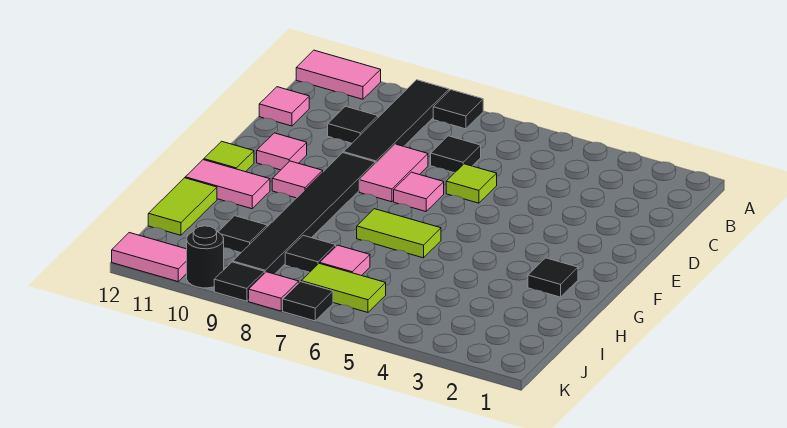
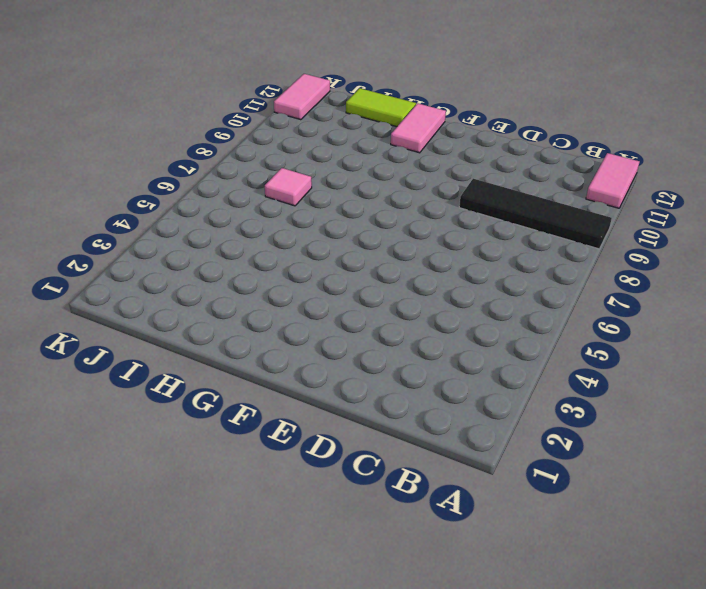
none -> black 1x1 tile [433,90,483,129]
none -> black 1x1 tile [431,136,481,173]
none -> black 1x1 tile [328,106,378,143]

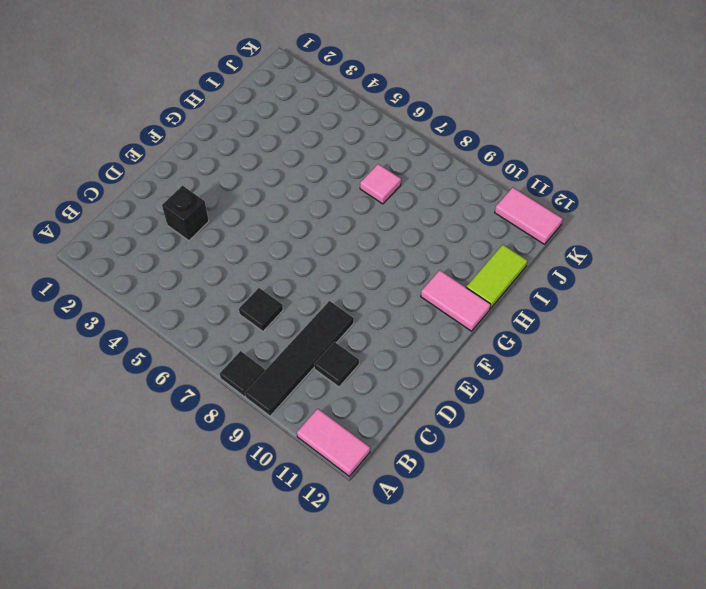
black 1x1 brick [162,186,209,241] -> none
none -> pink 1x1 tile [259,87,309,126]
none -> lime 1x1 tile [446,164,497,203]
none -> pink 1x2 tile [359,144,428,202]

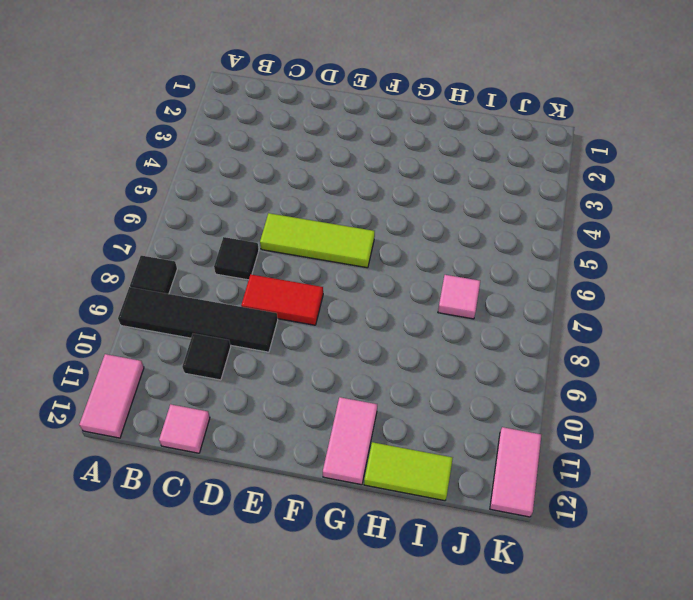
lime 1x3 tile [260,213,375,268] -> lime 1x1 tile [446,164,497,203]
red 1x2 tile [241,274,323,325] -> pink 1x2 tile [359,144,428,202]
none -> pink 1x1 tile [394,172,444,212]
none -> black 1x6 tile [233,153,375,274]
none -> pink 1x1 tile [257,133,307,170]

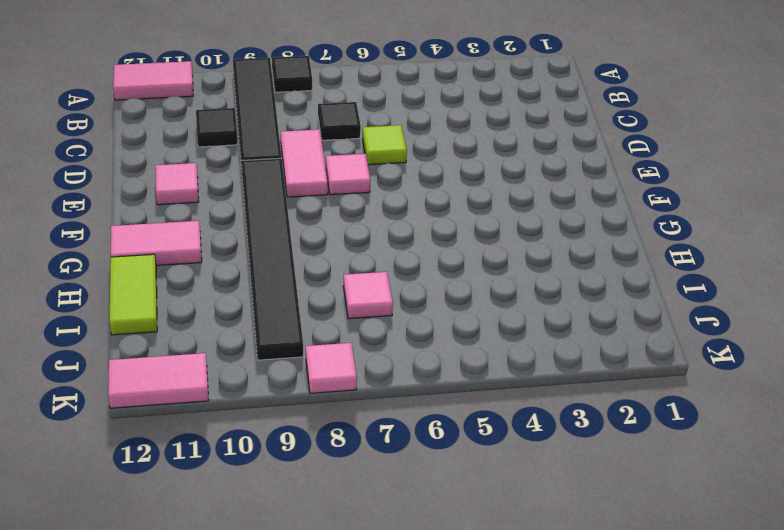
none -> pink 1x1 tile [259,87,309,126]
none -> pink 1x1 tile [272,161,323,198]
none -> lime 1x1 tile [204,141,254,172]

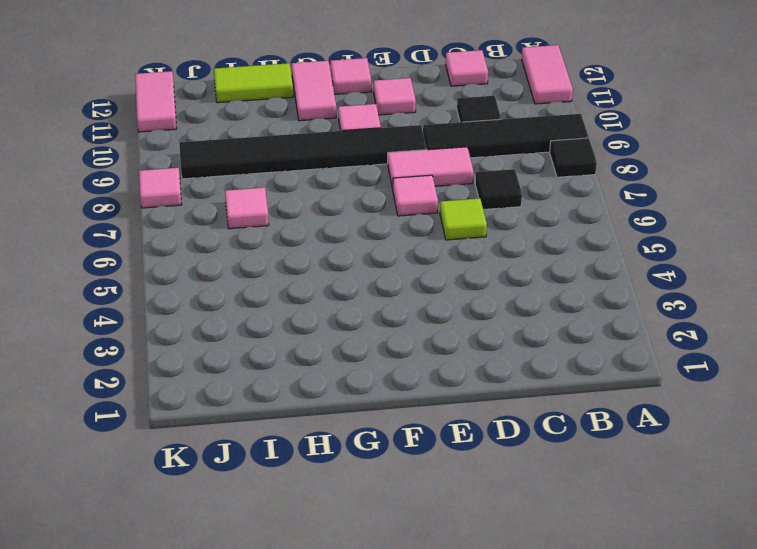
pink 1x1 tile [330,58,372,94] -> lime 1x1 tile [204,141,254,172]
none -> black 1x1 tile [528,258,578,297]
none -> lime 1x2 tile [357,209,441,258]
none -> black 1x1 tile [285,235,336,272]

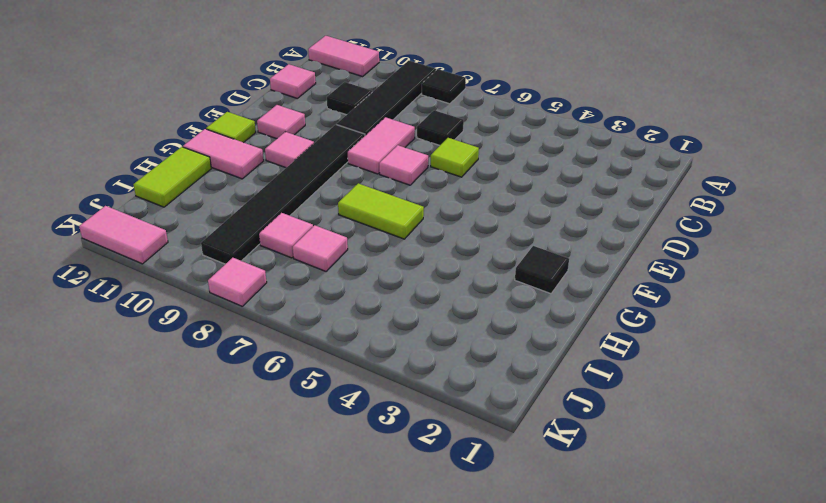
pink 1x1 tile [259,213,313,258] -> black 1x1 tile [285,235,336,272]
none -> black 1x1 tile [219,216,267,253]
none -> lime 1x2 tile [301,263,386,312]
none -> black 1x1 tile [283,282,333,321]

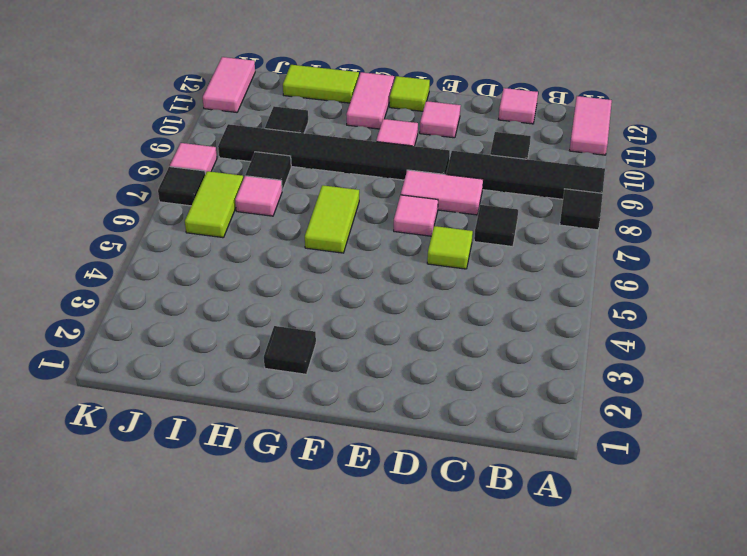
none -> black 1x1 tile [214,262,265,301]
none -> black 1x1 round brick [187,226,224,288]

